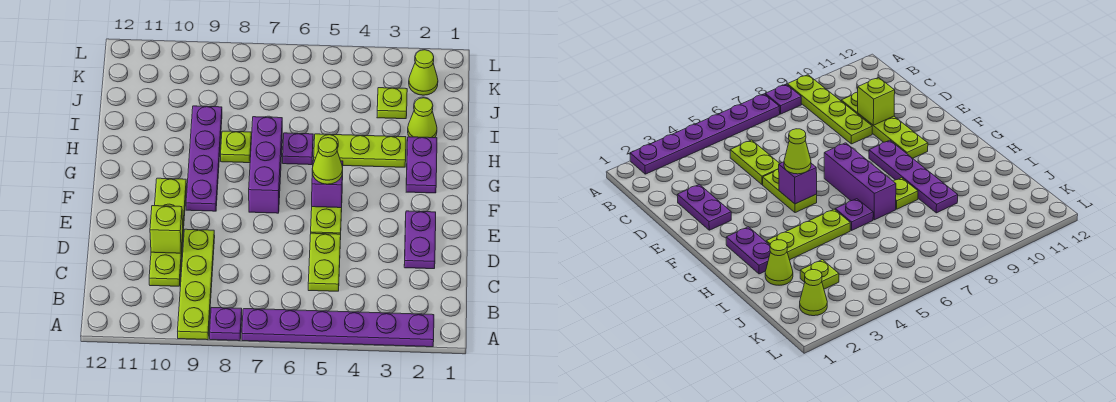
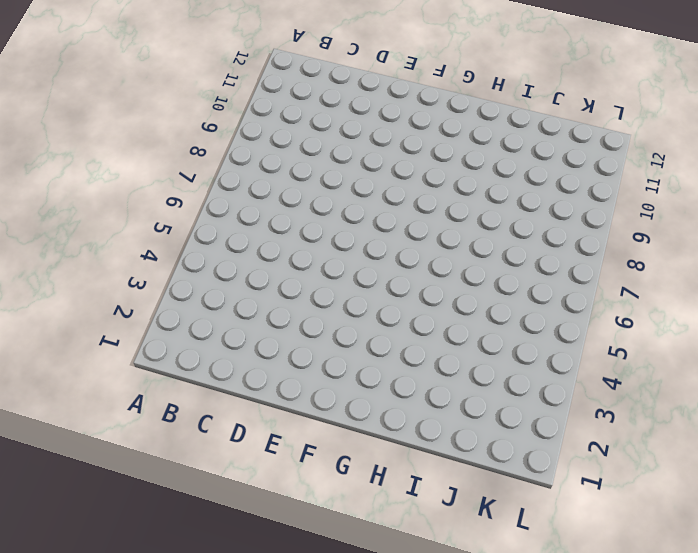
none -> purple 1x6 plate [242,309,434,347]
none -> purple 1x1 plate [210,308,242,341]
none -> lime 1x4 plate [178,229,215,340]

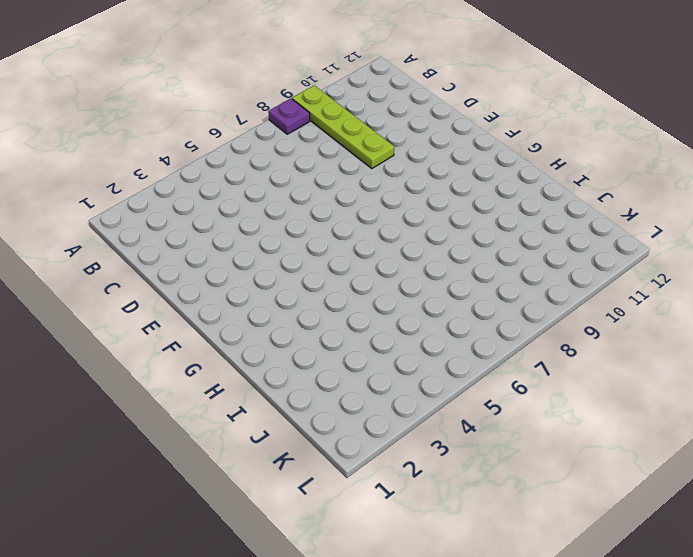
none -> purple 1x6 plate [242,309,434,347]
none -> lime 1x2 plate [308,233,341,291]
none -> lime 1x4 plate [149,178,186,286]

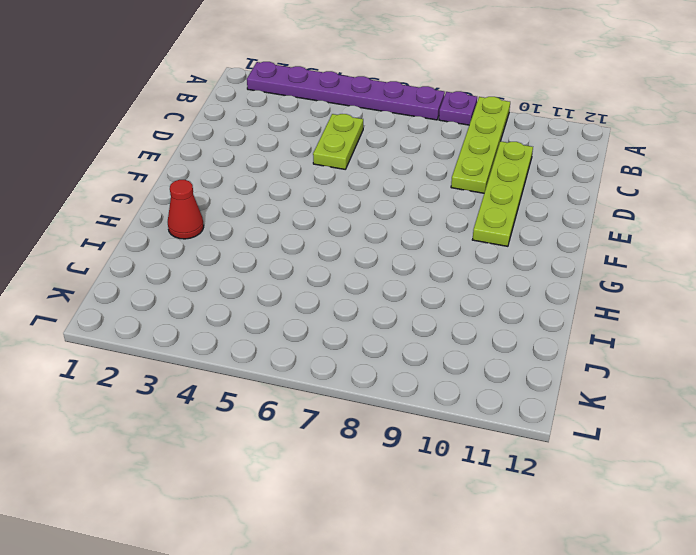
red 1x1 cone [168,180,204,239] -> purple 1x2 plate [406,137,437,193]
none -> purple 1x2 plate [404,211,436,269]
none -> lime 1x2 plate [311,207,342,234]
none -> purple 1x3 brick [249,117,282,213]

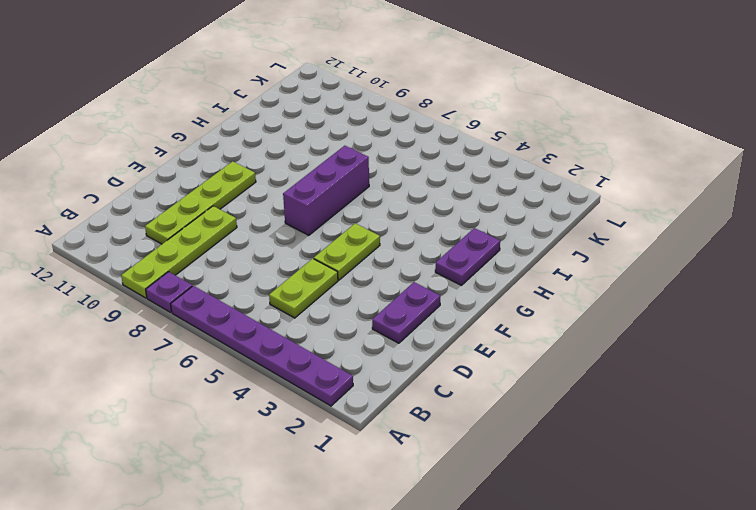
none -> purple 1x4 plate [186,106,222,211]
none -> lime 1x3 plate [314,134,406,167]
none -> purple 1x1 plate [283,133,313,165]

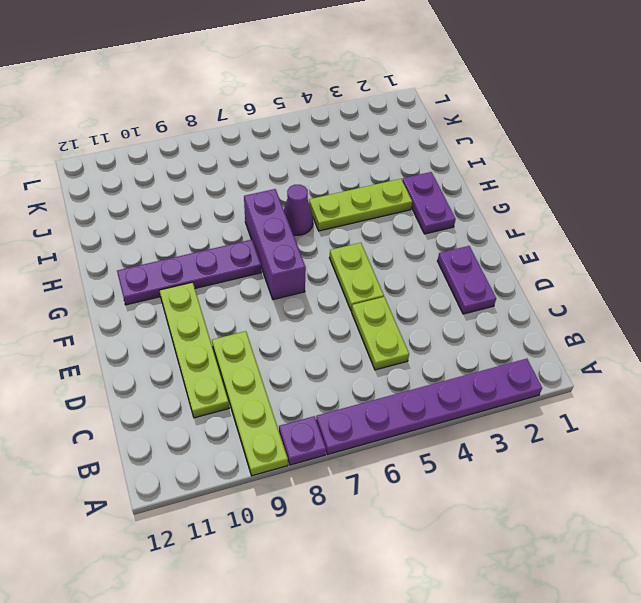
purple 1x4 plate [117,240,261,305] -> purple 1x4 plate turned to [186,106,222,211]
purple 1x1 cone [284,185,313,235] -> purple 1x1 plate [283,133,313,165]
none -> lime 1x1 plate [221,131,251,163]
none -> lime 1x1 cone [408,98,437,138]
none -> lime 1x1 plate [377,88,407,119]

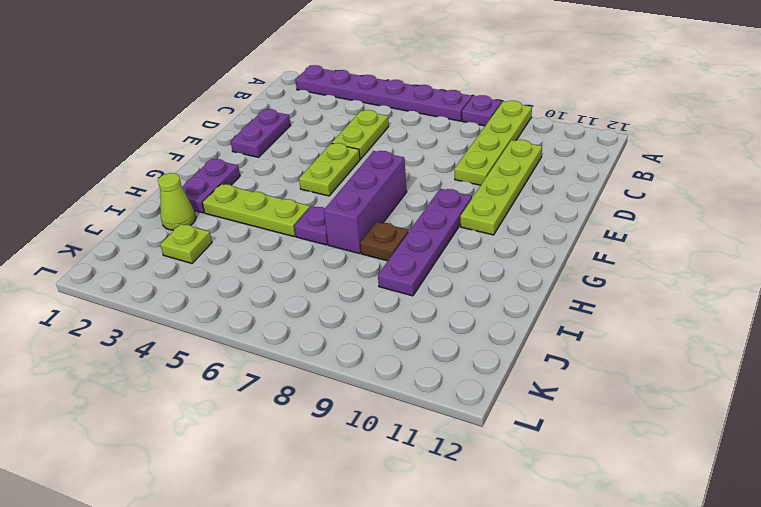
brown 1x1 plate [360,222,409,261] -> lime 1x1 plate [221,131,251,163]
none -> lime 1x1 cone [409,50,438,95]
none -> lime 1x1 brick [150,206,183,253]
none -> purple 1x1 brick [312,160,343,208]

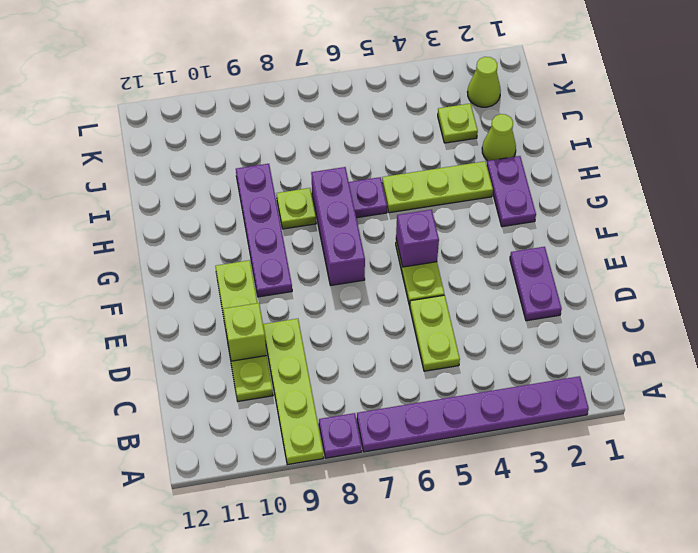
none -> lime 1x1 cone [312,138,343,184]

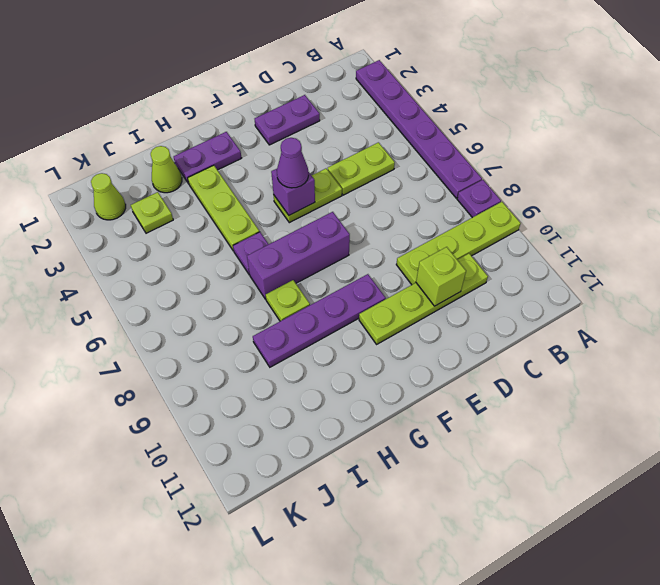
purple 1x1 cone [277,138,309,188] -> lime 1x1 cone [312,138,343,184]

